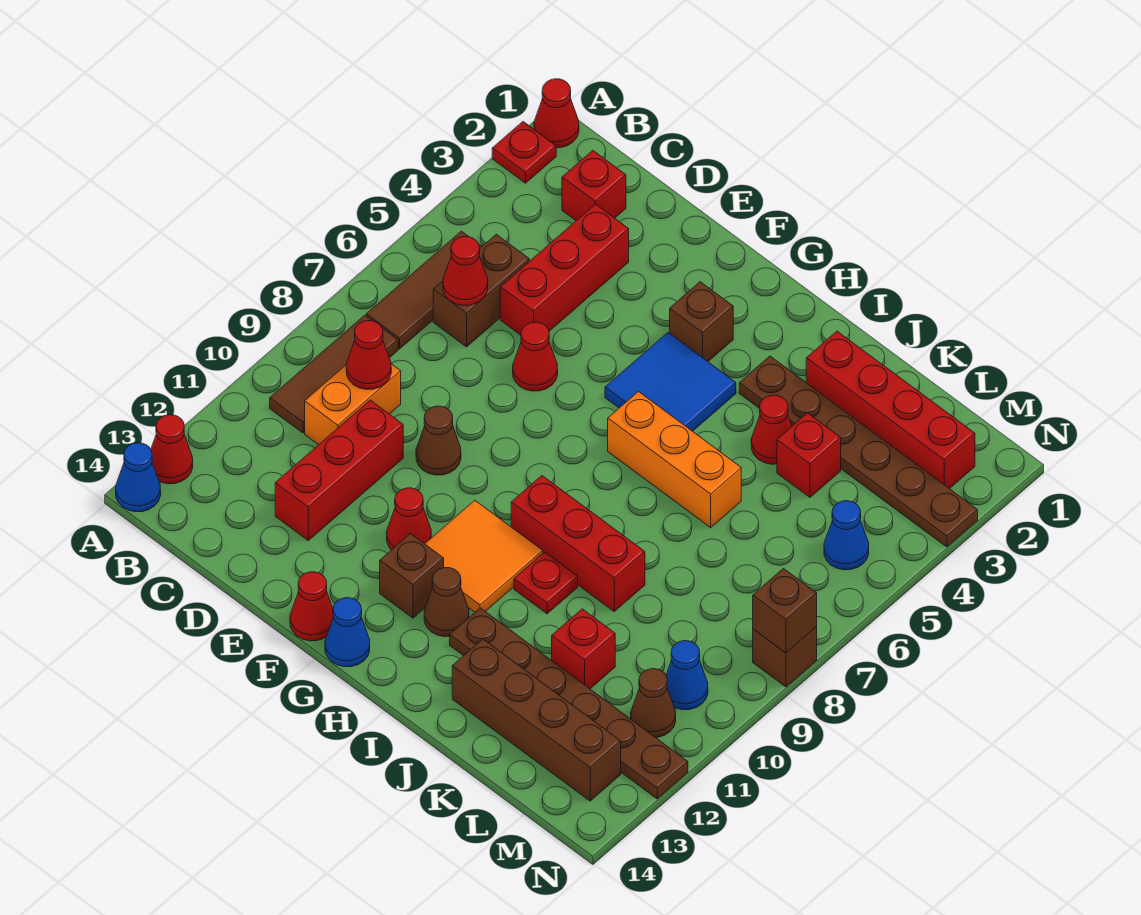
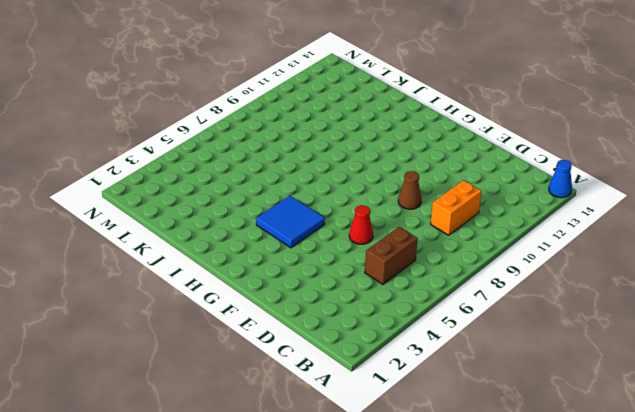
none -> red 1x1 cone [534,79,579,148]
none -> red 1x1 plate [492,122,556,183]
none -> red 1x1 cone [151,415,193,484]
none -> brown 1x3 tile [366,231,482,349]

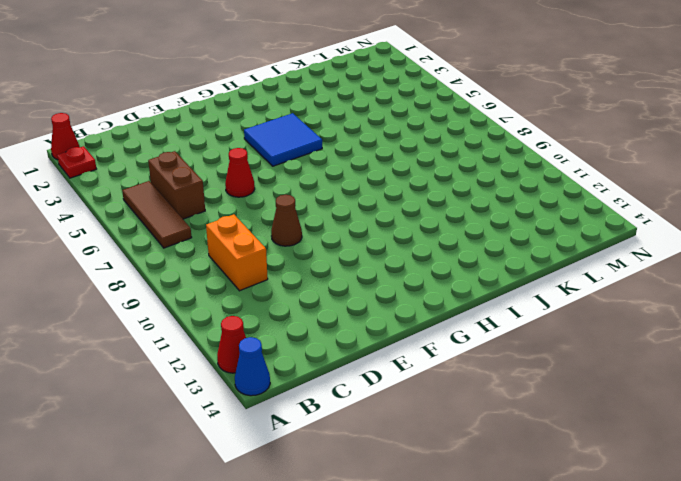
none -> brown 1x3 tile [270,315,398,433]
none -> red 1x1 brick [562,150,626,221]
none -> red 1x3 brick [500,204,629,335]
none -> red 1x3 brick [275,400,403,540]

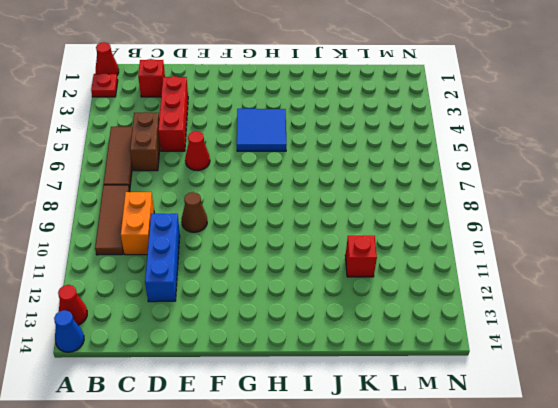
blue 1x3 brick [145,214,180,302] -> red 1x3 brick [275,400,403,540]
none -> red 1x1 cone [387,488,431,550]
none -> red 1x1 cone [290,572,333,641]
none -> brown 1x1 brick [670,282,733,361]
none -> orange 2x2 tile [425,500,543,612]

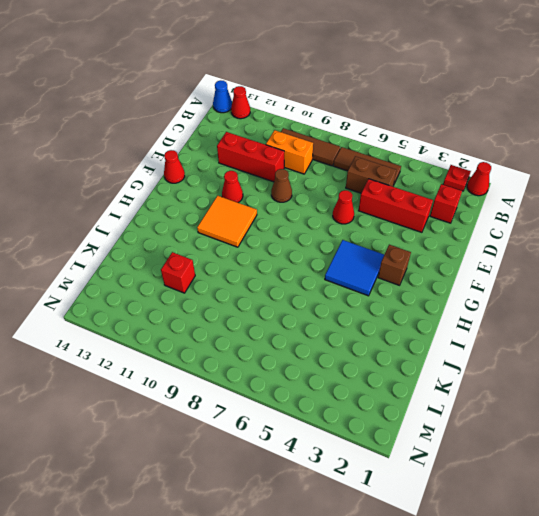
none -> brown 1x1 brick [380,534,444,618]
none -> blue 1x1 cone [325,598,370,667]
none -> orange 1x3 brick [608,392,741,528]
none -> red 1x3 brick [511,476,645,611]

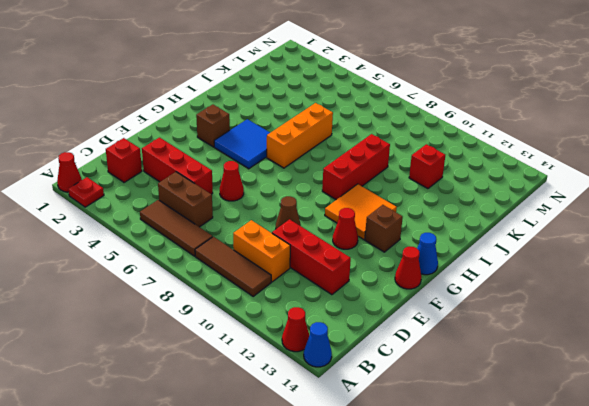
none -> brown 1x1 cone [424,568,469,637]
none -> brown 1x6 plate [739,356,978,547]
none -> red 1x1 plate [514,552,578,614]
none -> brown 1x6 plate [450,608,688,799]

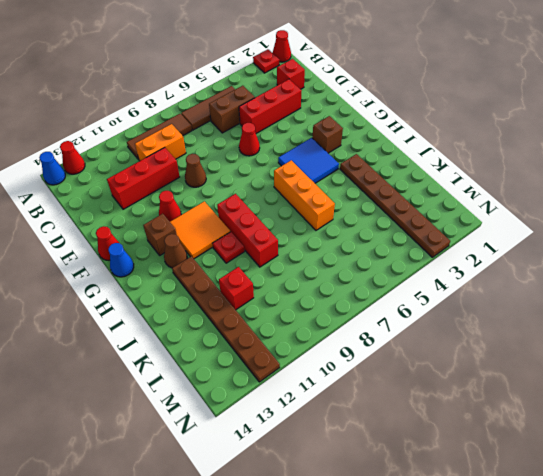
none -> red 1x4 brick [806,331,975,489]
none -> red 1x1 cone [751,395,792,464]
none -> brown 1x4 brick [452,639,621,801]
none -> red 1x1 brick [777,413,841,497]

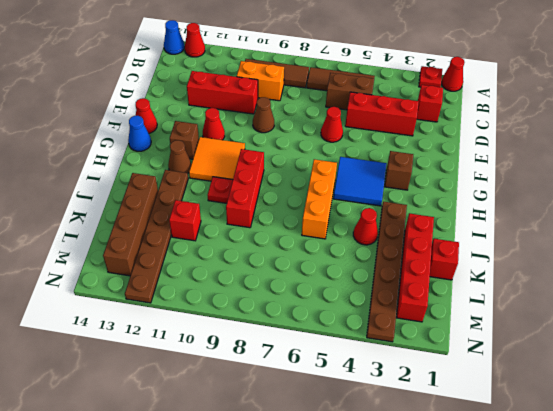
red 1x1 brick [430,239,459,280] -> red 1x1 brick moved to [777,413,841,497]
none -> blue 1x1 cone [824,501,869,570]
none -> blue 1x1 cone [666,641,708,710]
none -> brown 1x1 cone [631,669,676,738]
none -> brown 1x1 brick [753,627,817,687]

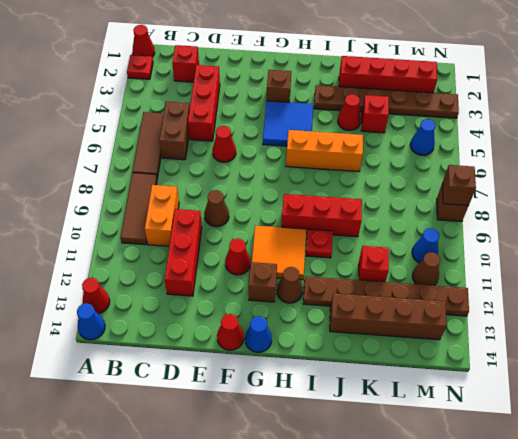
none -> red 1x1 cone [443,237,488,305]
none -> red 1x1 cone [346,320,391,389]

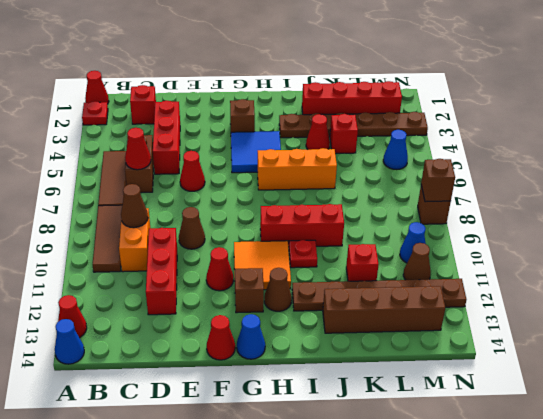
brown 1x1 cone [121,184,148,228] -> red 1x1 cone [346,320,391,389]

